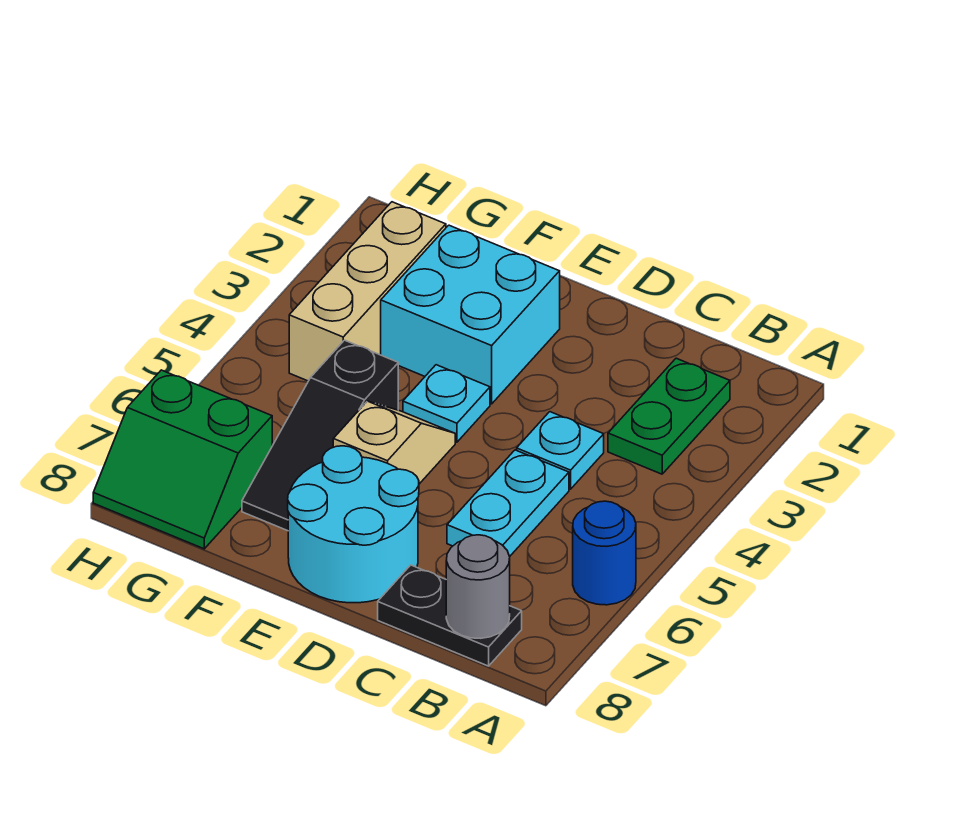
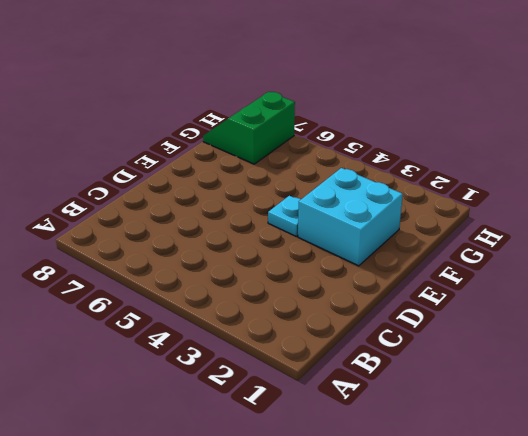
none -> blue 1x1 round brick [573,501,636,605]
none -> green 1x2 plate [608,358,730,474]
none -> black 1x2 plate [378,565,522,666]

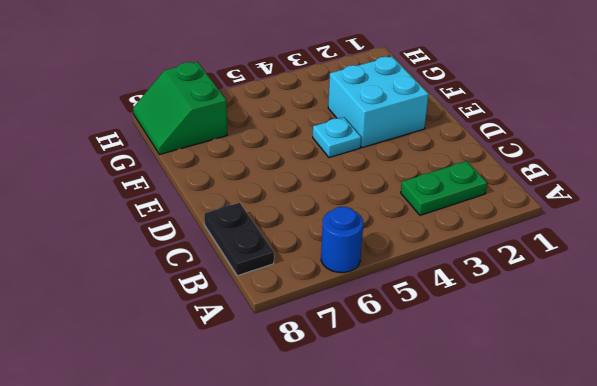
none -> cyan 1x1 plate [517,412,604,489]
none -> cyan 1x2 plate [447,450,569,557]
none -> cyan 2x2 round brick [288,446,419,603]

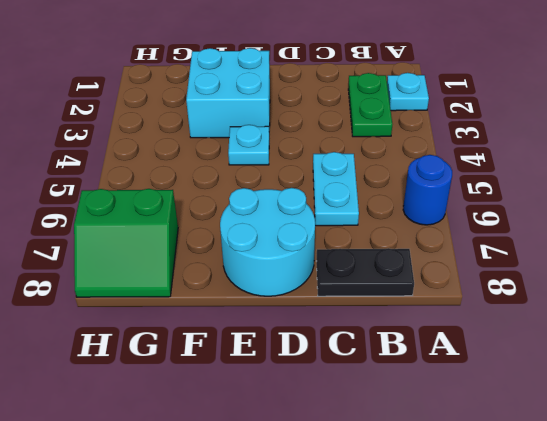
cyan 1x1 plate [387,73,429,111] -> cyan 1x1 plate moved to [517,412,604,489]
none -> tan 1x2 slope [333,401,455,484]
none -> black 1x3 slope [242,340,398,531]
none -> tan 1x3 brick [289,202,446,381]

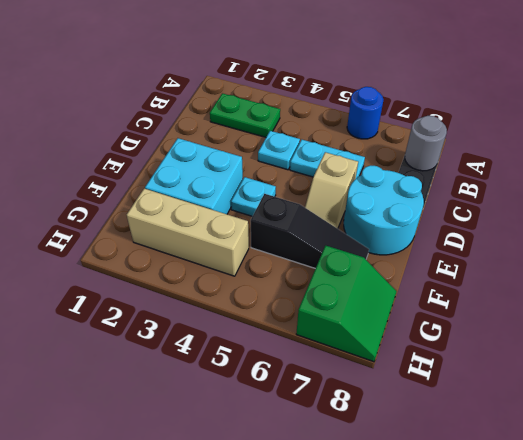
tan 1x2 slope [305,152,358,229] -> tan 1x2 slope turned to [333,401,455,484]

